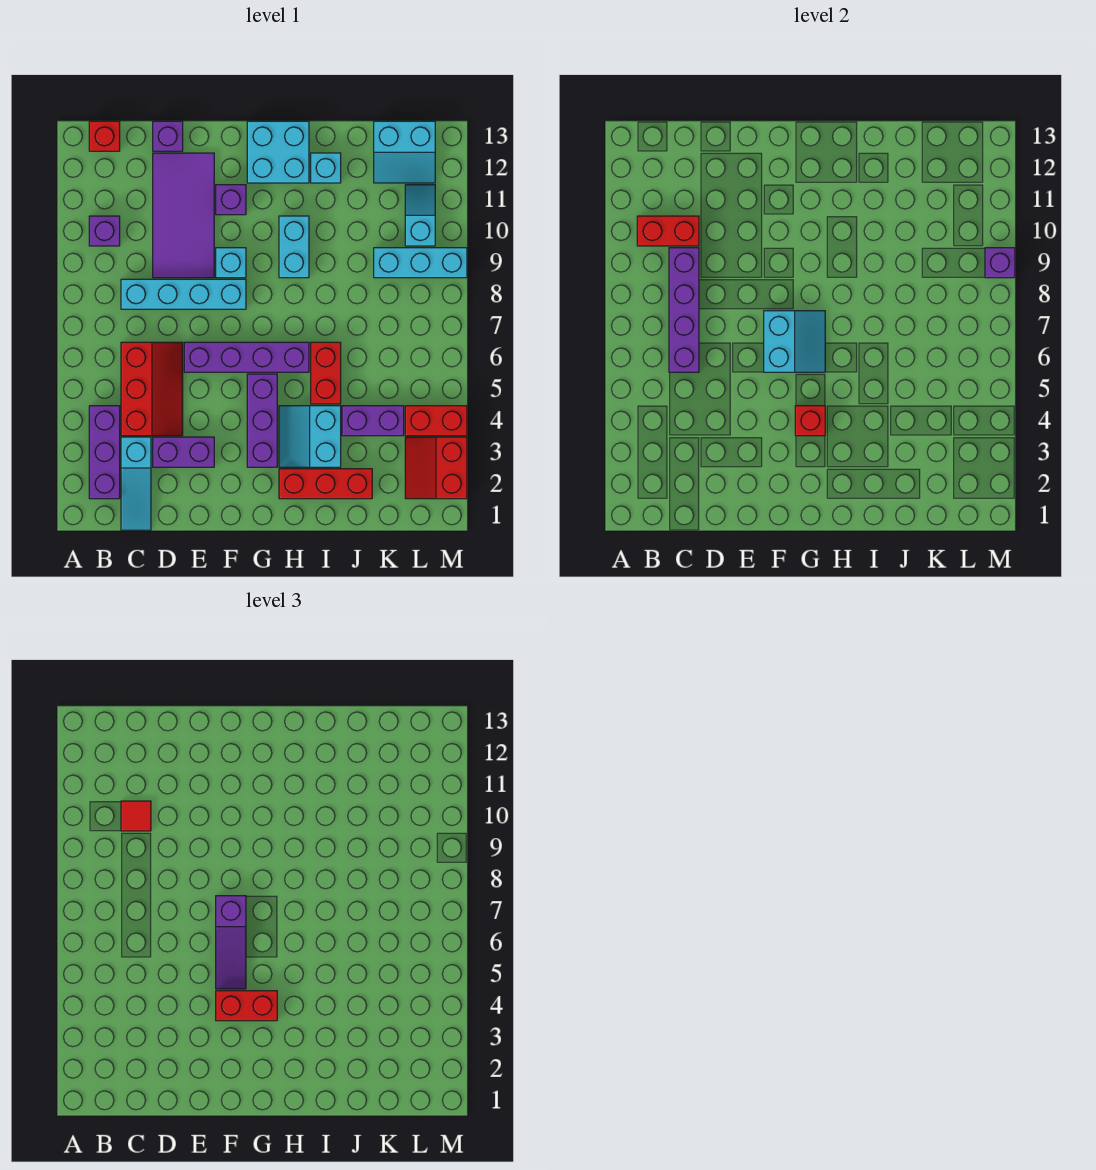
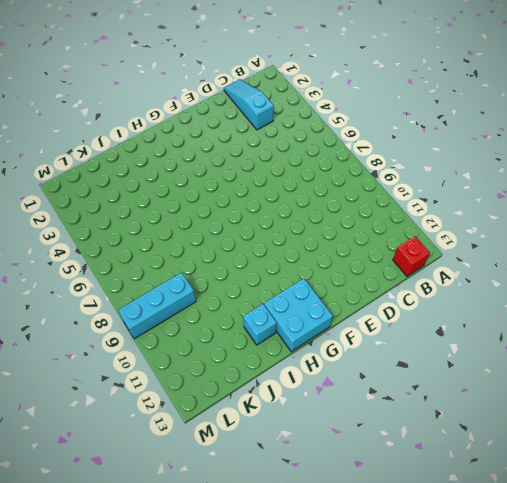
none -> purple 1x3 brick [89,406,120,499]
none -> purple 1x1 brick [89,216,120,246]
none -> red 2x3 slope [121,342,183,436]
none -> cyan 1x4 brick [121,279,246,309]

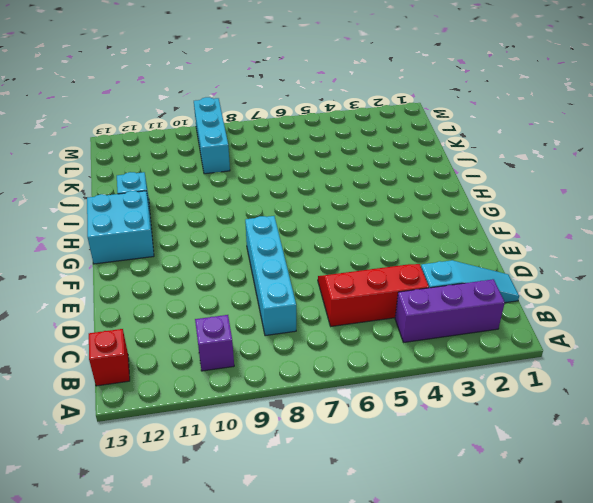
none -> purple 1x2 brick [153,437,214,467]
none -> purple 2x4 tile [153,153,214,278]
none -> purple 1x1 brick [153,121,183,151]
none -> purple 1x4 brick [184,342,309,372]

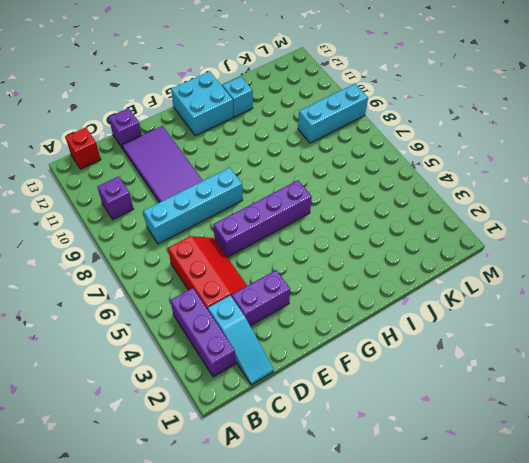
none -> cyan 1x1 brick [216,248,246,278]
none -> purple 1x1 brick [216,185,246,215]
none -> purple 1x3 brick [247,374,277,467]
none -> red 1x3 brick [279,469,372,499]

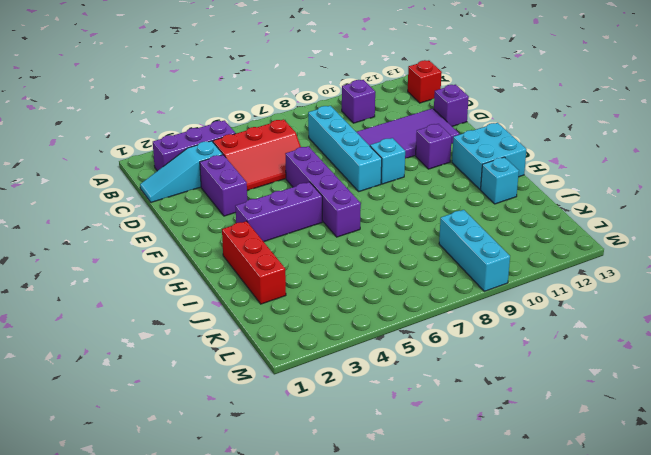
none -> cyan 2x2 slope [279,406,341,467]
none -> cyan 1x2 brick [279,216,309,278]
none -> red 1x2 brick [311,342,341,404]
none -> purple 1x2 brick [342,406,404,436]

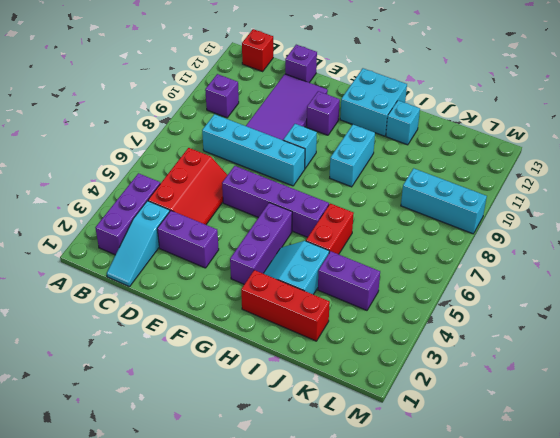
none -> cyan 2x2 slope [374,121,435,183]
none -> red 2x2 slope [405,437,467,499]
none -> red 1x2 brick [405,406,467,436]
none -> cyan 1x2 slope [405,185,435,246]

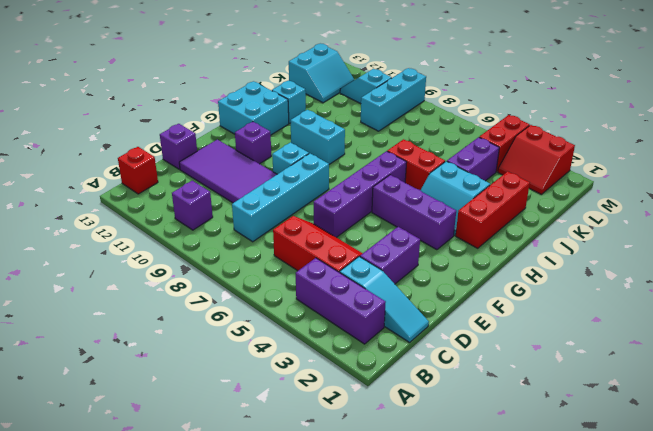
none -> red 1x2 brick [637,216,699,246]
none -> purple 1x4 brick [669,248,699,372]
none -> cyan 2x2 slope [764,311,825,372]
none -> red 1x1 brick [795,406,825,436]

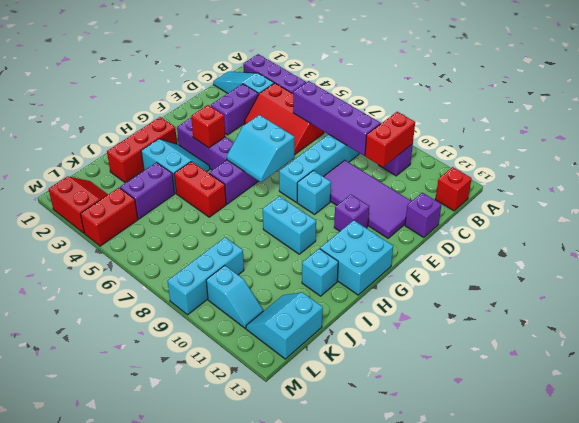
none -> purple 1x1 brick [985,248,1015,278]
none -> red 1x1 tile [121,801,151,831]
none -> red 1x2 brick [216,991,277,1021]
none -> purple 1x3 slope [216,896,246,989]

